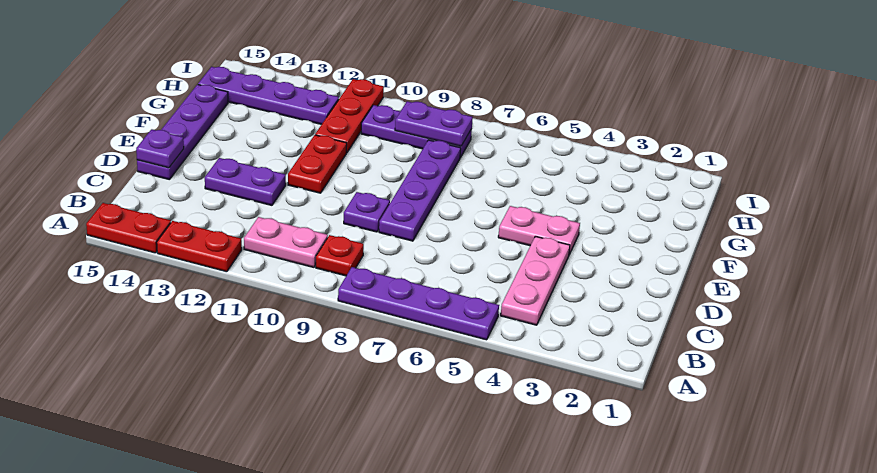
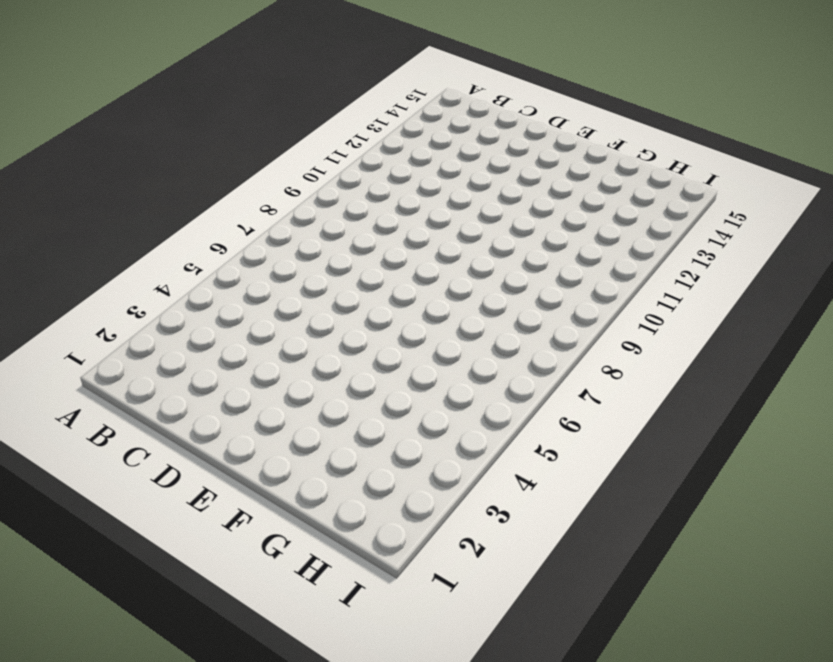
none -> purple 1x4 plate [338,267,499,340]
none -> red 1x2 plate [157,221,242,272]
none -> red 1x2 plate [86,203,171,253]

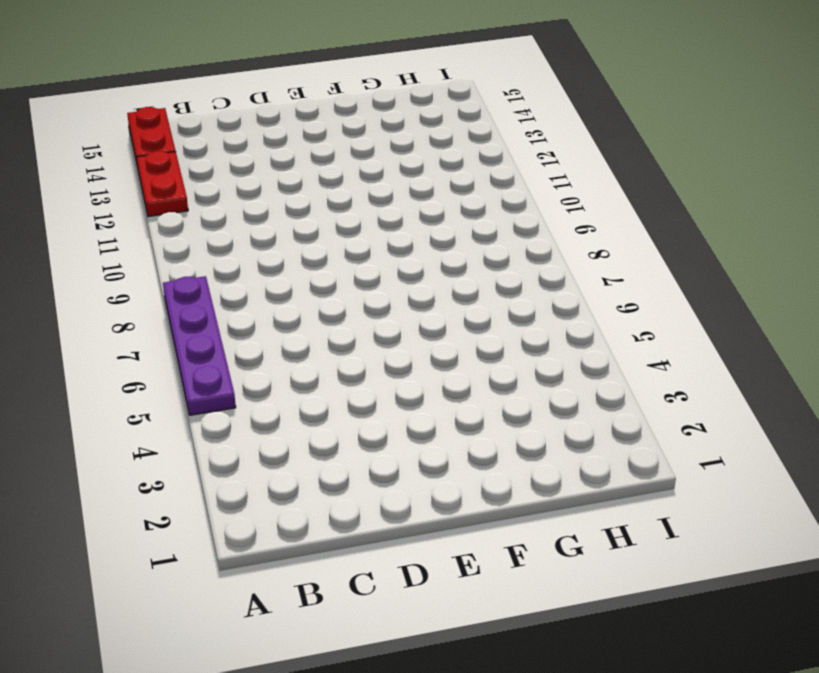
none -> pink 1x3 plate [501,236,570,325]
none -> red 1x1 plate [316,235,364,276]
none -> pink 1x2 plate [244,217,328,267]

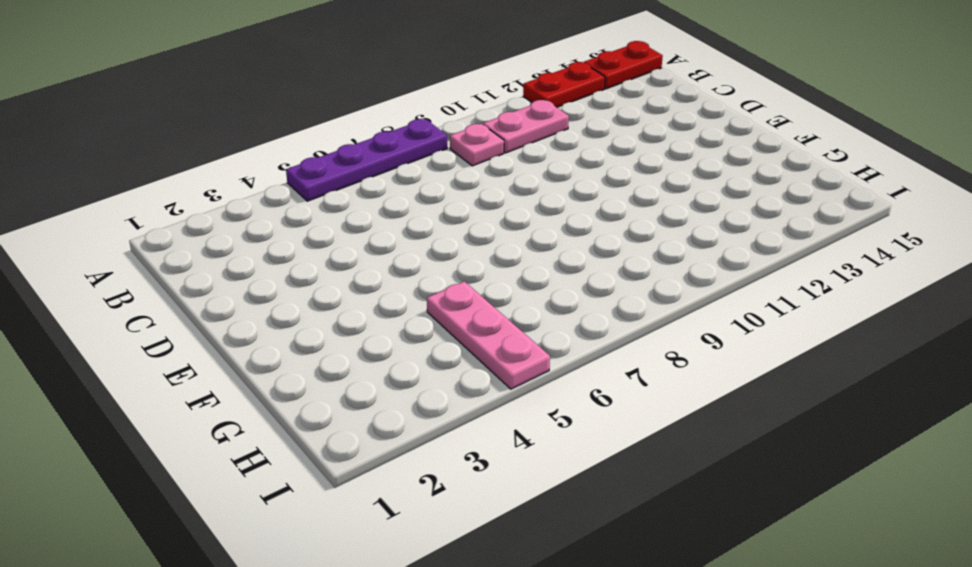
pink 1x1 plate [450,124,504,166] -> red 1x1 plate [316,235,364,276]
pink 1x3 plate [427,281,550,389] -> pink 1x3 plate moved to [501,236,570,325]
none -> purple 1x4 plate [379,140,461,241]
none -> purple 1x1 plate [344,192,390,232]
none -> purple 1x2 plate [205,158,286,205]

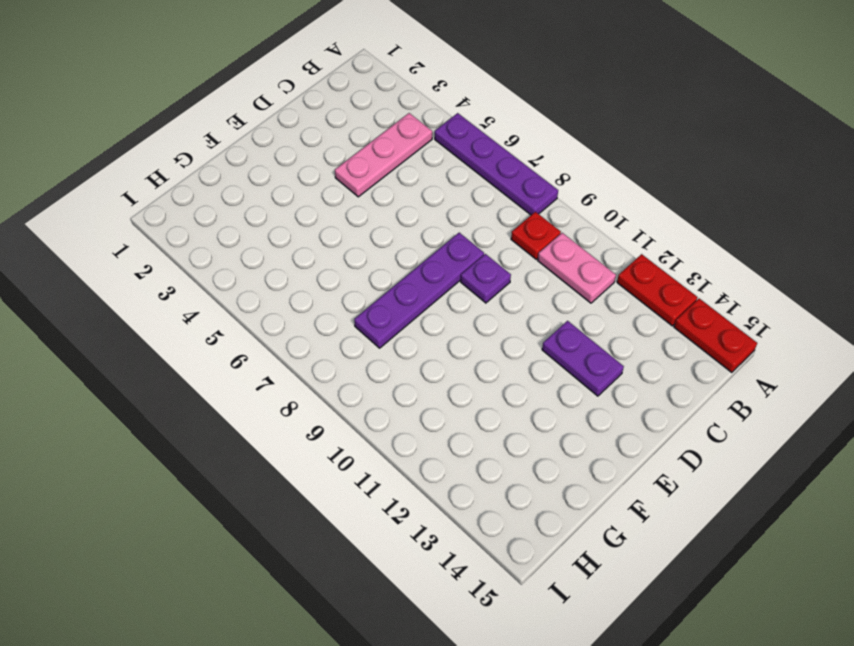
none -> purple 1x4 plate [137,85,228,180]
none -> pink 1x2 plate [498,206,580,254]
none -> red 1x2 plate [288,135,347,193]

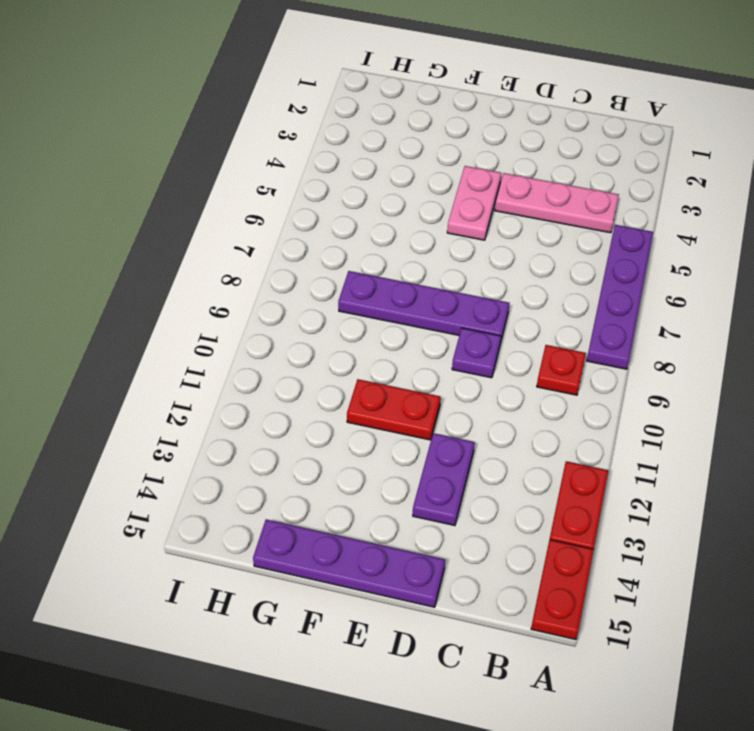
none -> pink 1x2 plate [244,217,328,267]
none -> red 1x3 plate [315,79,384,153]
none -> purple 1x3 plate [361,105,472,158]

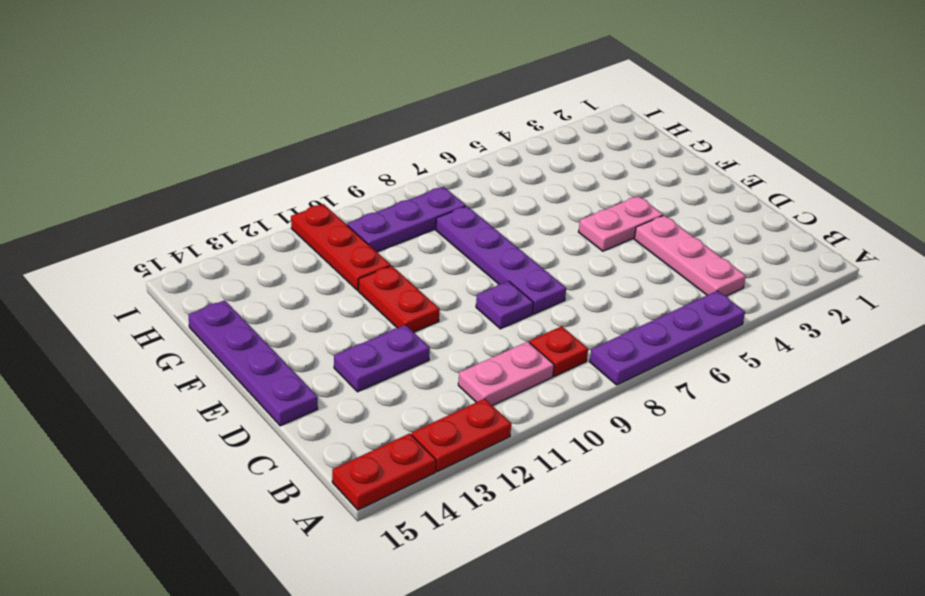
none -> purple 1x4 plate [198,67,339,124]
none -> purple 1x1 plate [136,129,184,168]
none -> purple 1x2 plate [395,101,473,146]

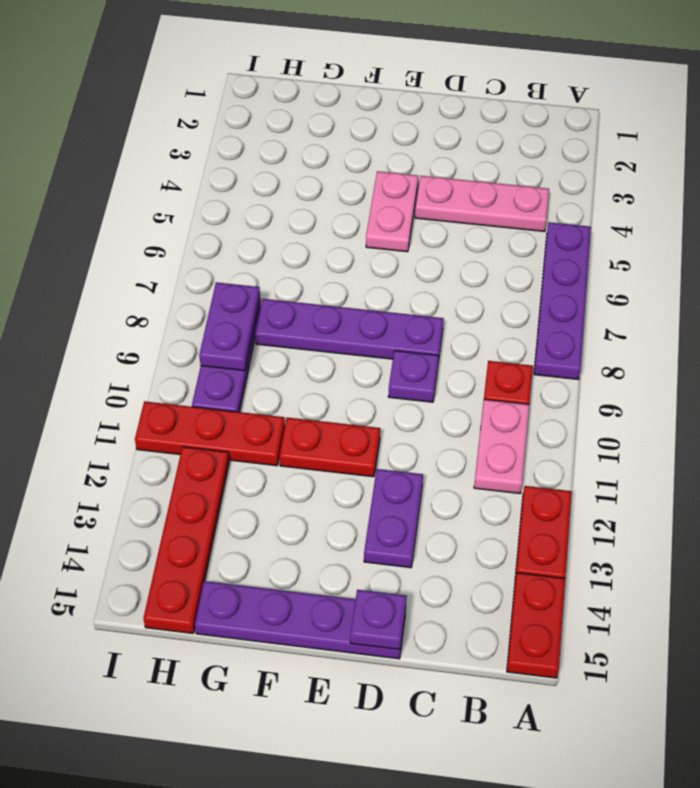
red 1x4 plate [143,447,229,634] -> purple 1x4 plate [198,67,339,124]

